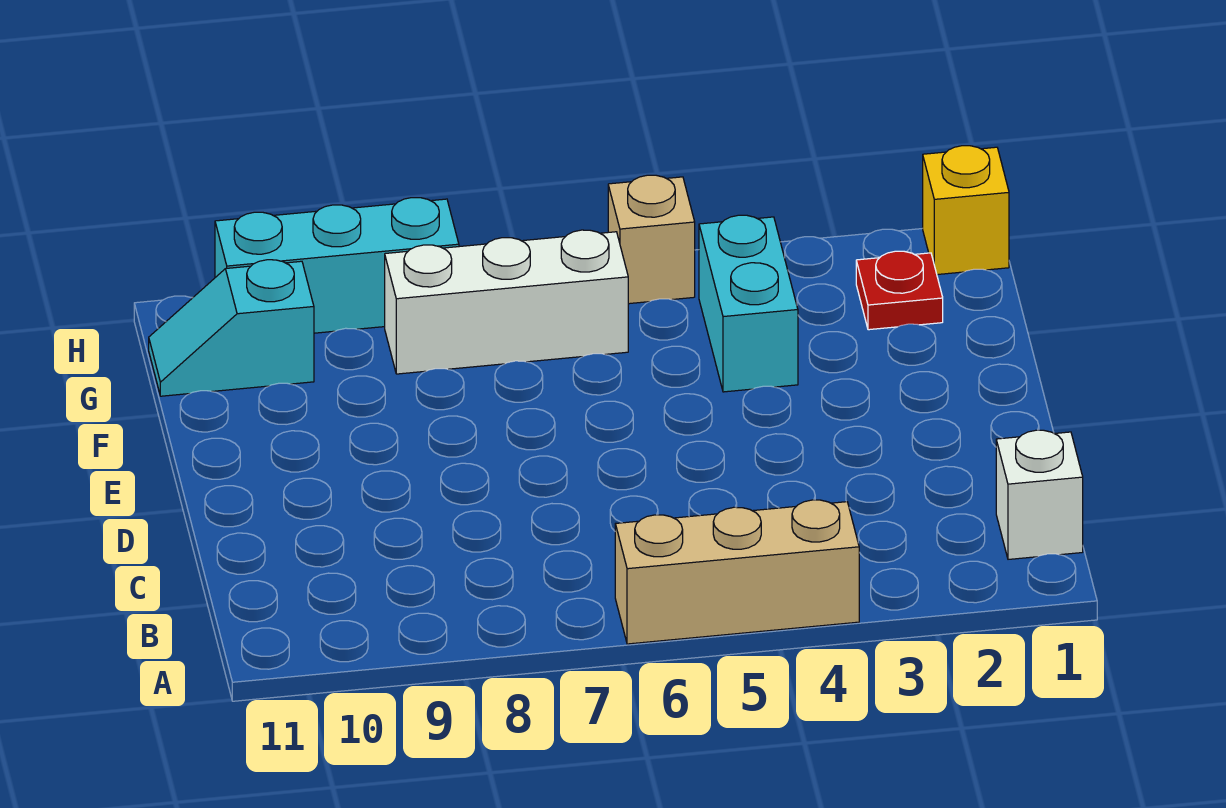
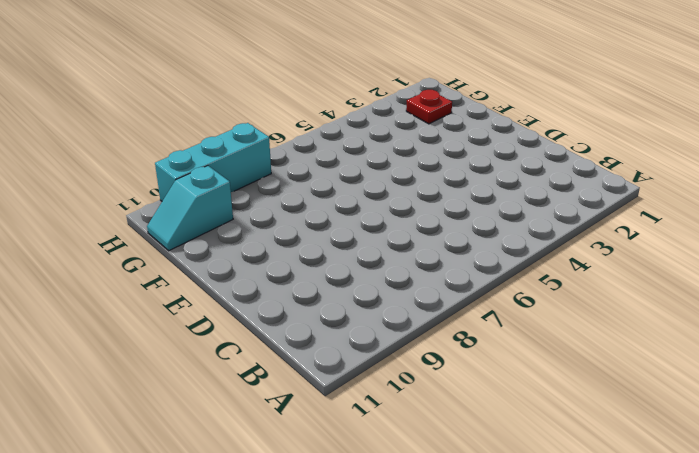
none -> tan 1x3 brick [615,500,859,644]
none -> white 1x1 brick [996,430,1083,559]

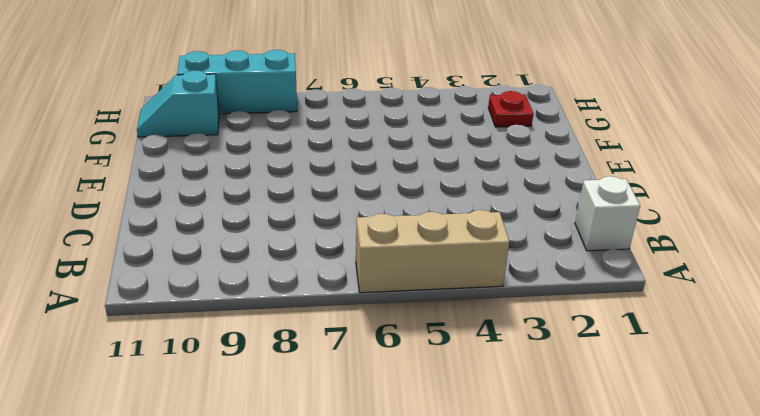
none -> cyan 1x2 brick [699,215,798,392]
none -> white 1x3 brick [385,230,628,374]

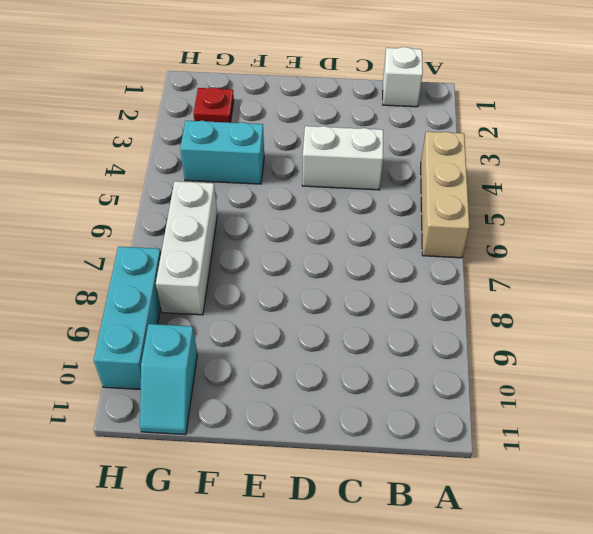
white 1x2 brick [302,126,383,190] -> none
none -> yellow 1x1 brick [923,146,1009,275]
none -> tan 1x1 brick [608,175,695,304]

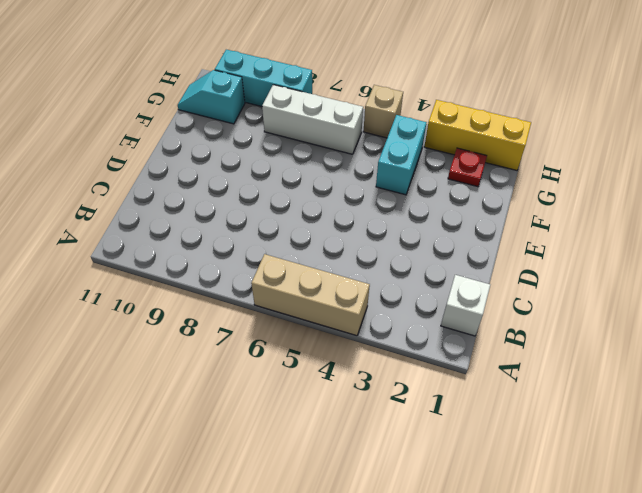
yellow 1x3 brick [424,100,531,170] -> yellow 1x1 brick [923,146,1009,275]

